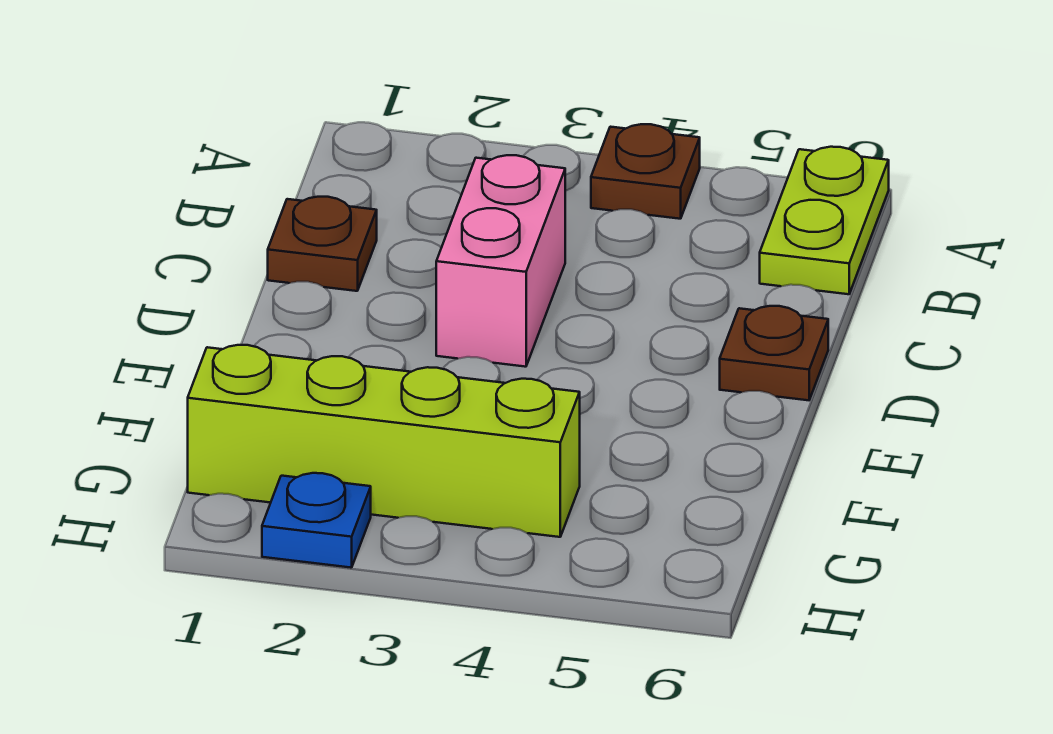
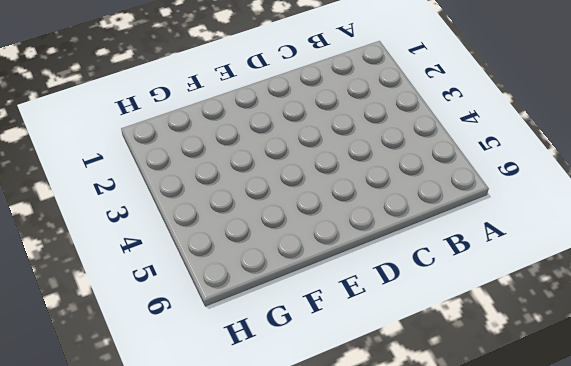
none -> brown 1x1 plate [591,124,700,219]
none -> lime 1x2 plate [760,147,889,294]

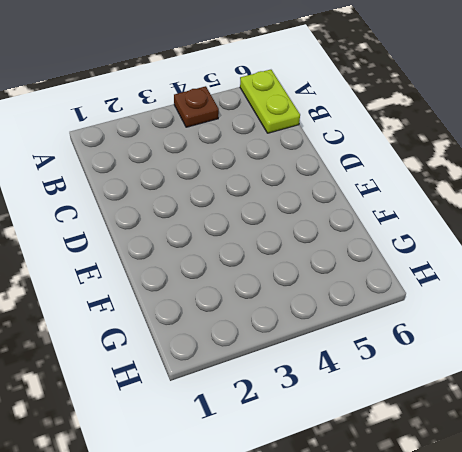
none -> brown 1x1 plate [268,197,377,291]
none -> pink 1x2 brick [436,155,565,367]

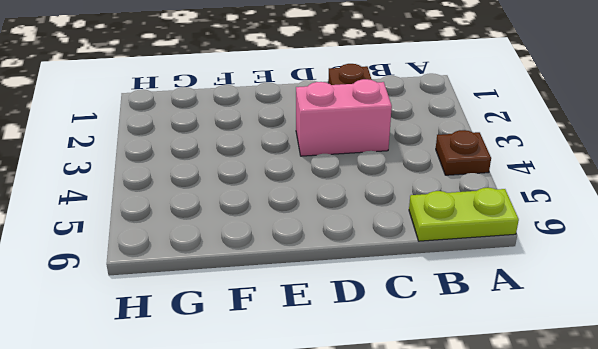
none -> brown 1x1 plate [720,306,828,400]
none -> lime 1x4 brick [188,345,580,537]

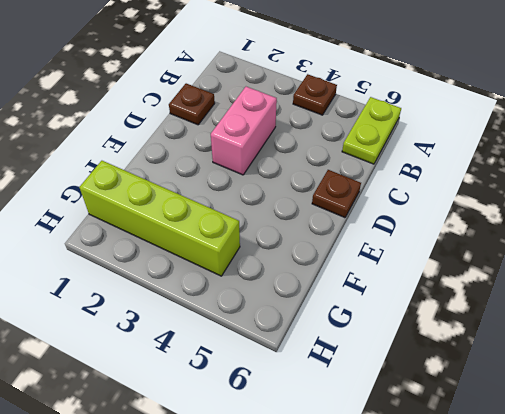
none -> blue 1x1 plate [262,473,371,568]

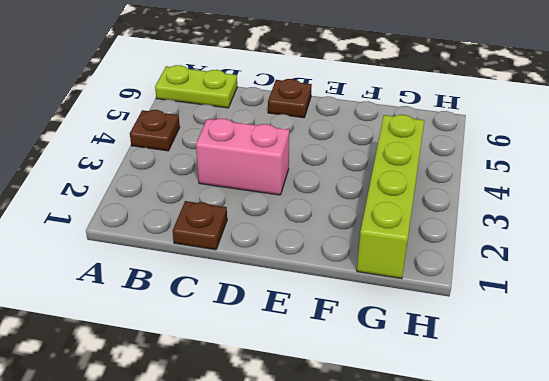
none -> blue 1x1 plate [262,473,371,568]

